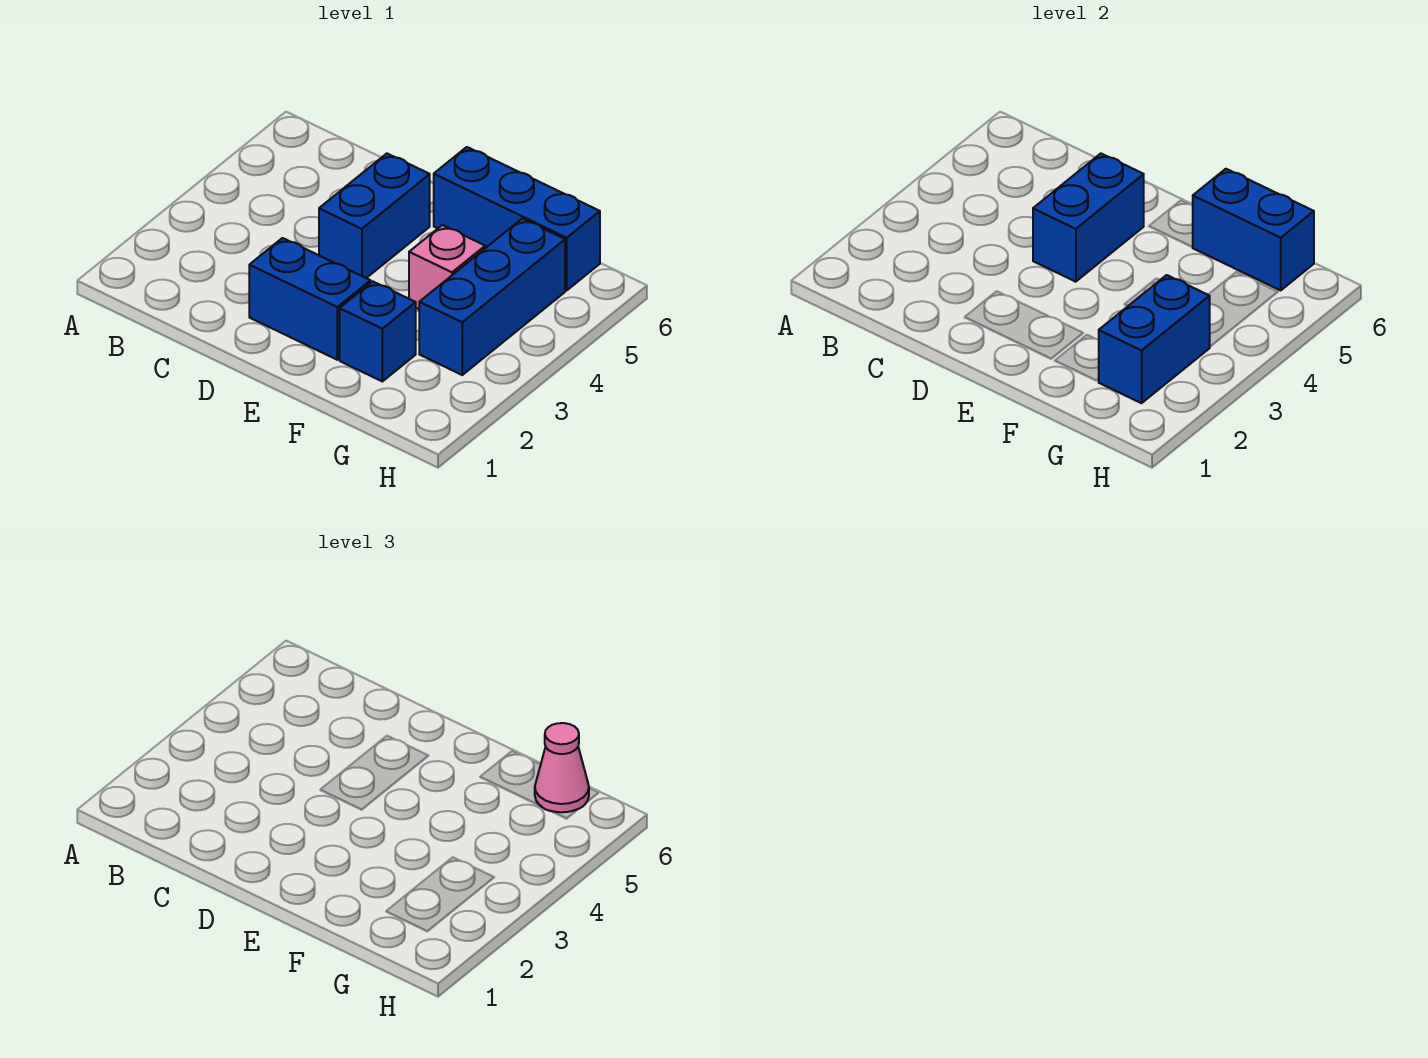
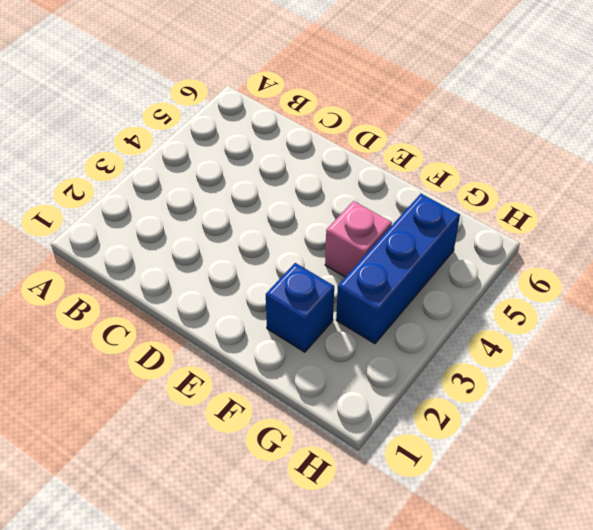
none -> blue 1x2 brick [249,238,371,360]
none -> blue 1x2 brick [319,154,430,278]

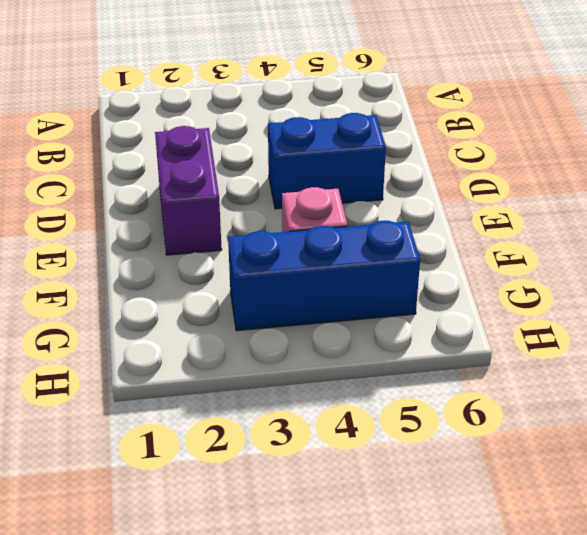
purple 1x2 brick [155,126,222,255] -> blue 1x2 brick [249,238,371,360]
none -> blue 1x3 brick [434,147,600,290]
none -> blue 1x1 brick [340,281,416,381]

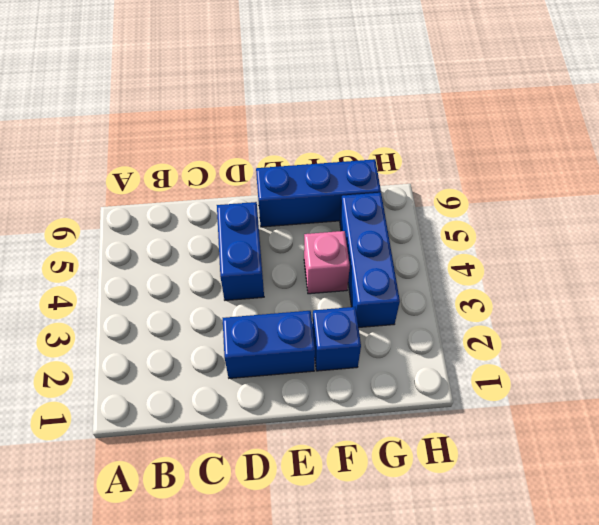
none -> blue 1x2 brick [1033,154,1144,282]
none -> blue 1x2 brick [1193,169,1314,290]

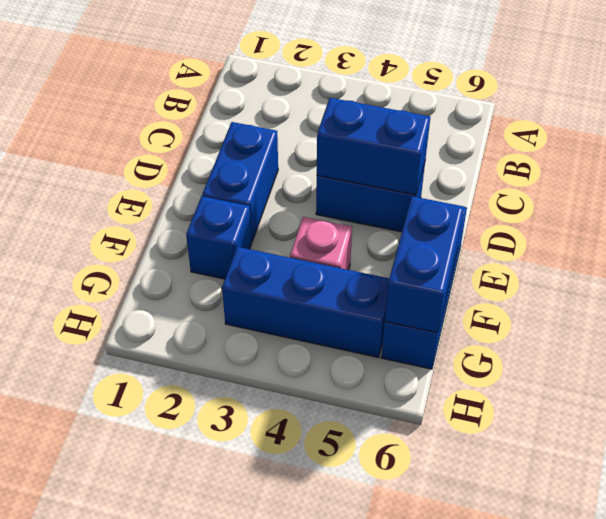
none -> blue 1x2 brick [1099,275,1210,403]
none -> pink 1x1 cone [535,723,589,812]

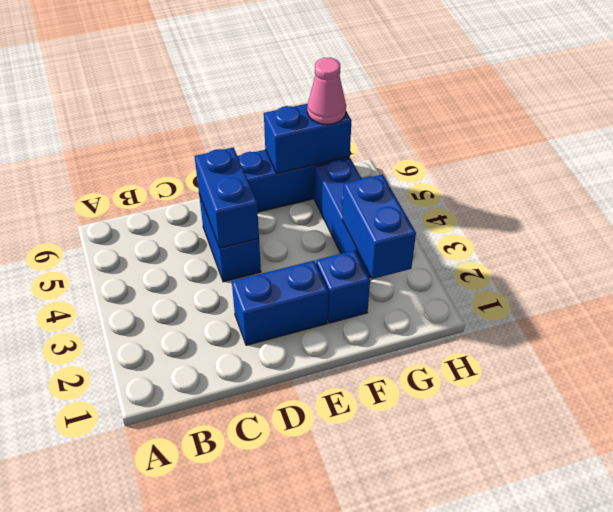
none -> pink 1x1 brick [409,225,485,309]

